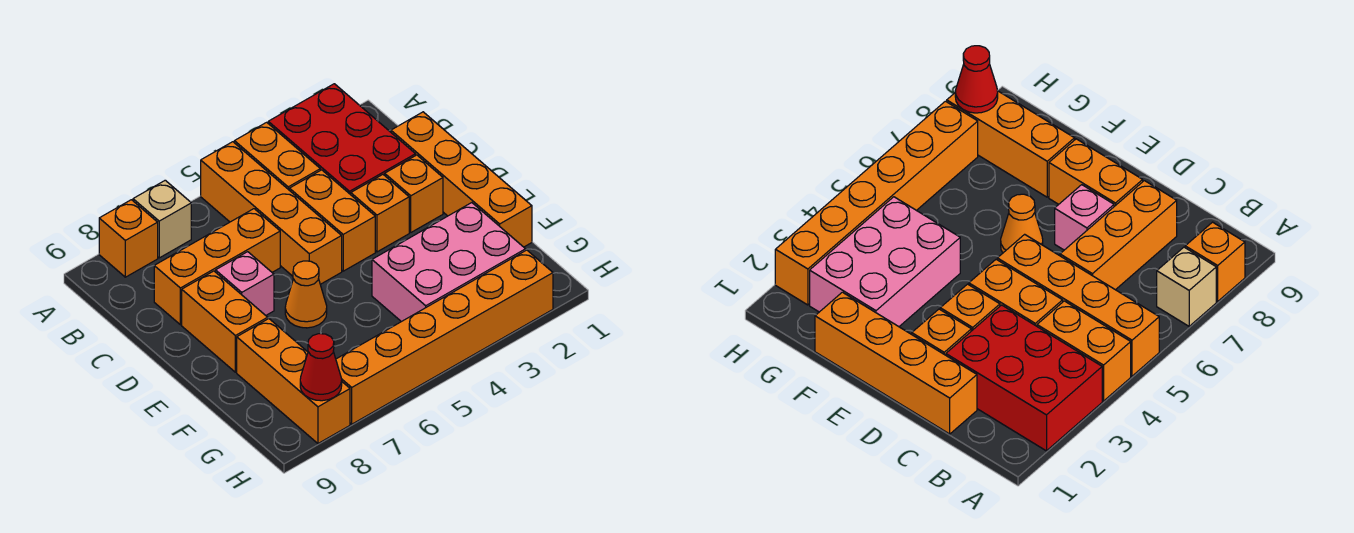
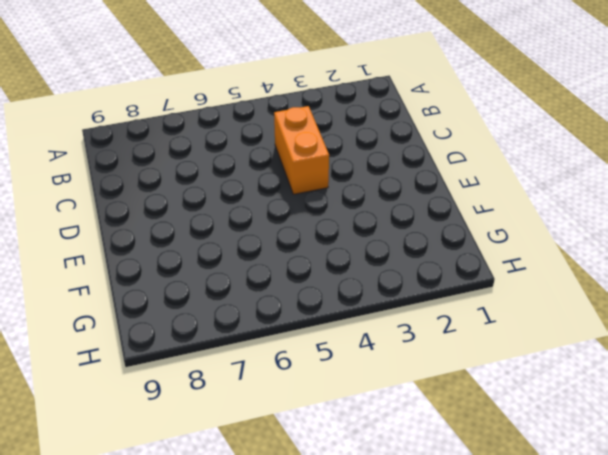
none -> red 2x3 brick [268,84,416,195]
none -> orange 1x2 brick [234,122,320,190]
none -> orange 1x4 brick [201,142,342,284]

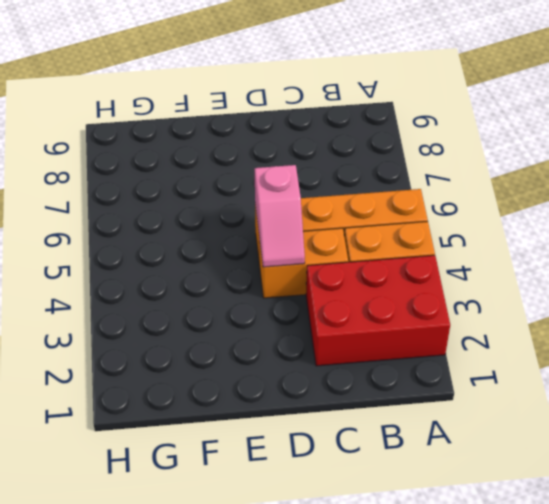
pink 1x2 slope [255,165,305,267] -> none
none -> tan 1x1 brick [133,180,191,258]
none -> orange 1x1 brick [99,200,158,277]
none -> orange 1x4 brick [391,112,532,247]

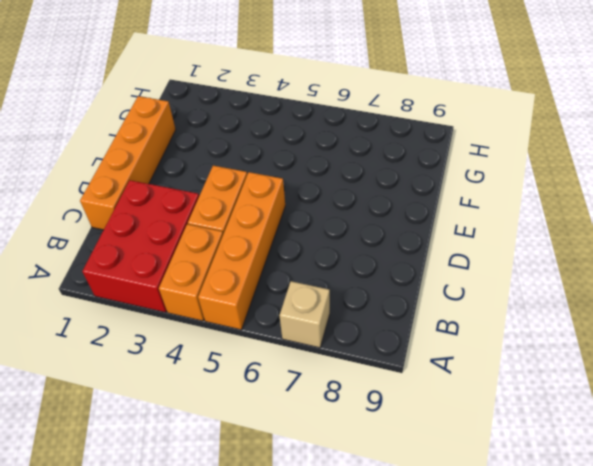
none -> orange 1x1 brick [99,200,158,277]
none -> orange 1x3 brick [154,209,280,325]
none -> orange 1x1 brick [385,155,443,232]

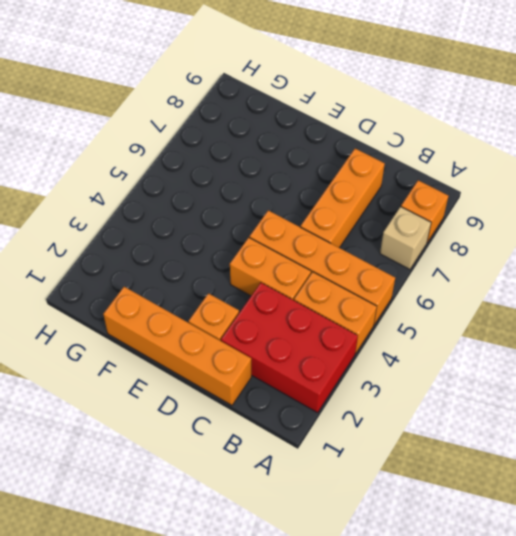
none -> orange 1x1 brick [351,175,409,252]
none -> pink 1x1 brick [216,252,274,315]
none -> orange 1x2 brick [182,271,268,372]

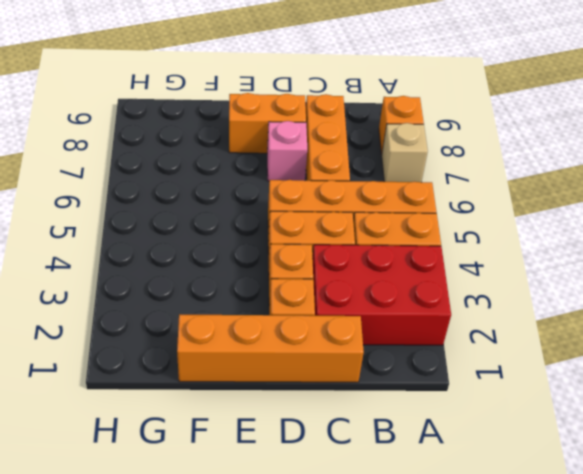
none -> orange 1x1 cone [285,261,327,328]
none -> pink 2x3 brick [372,203,526,322]
none -> orange 1x3 brick [237,319,350,443]

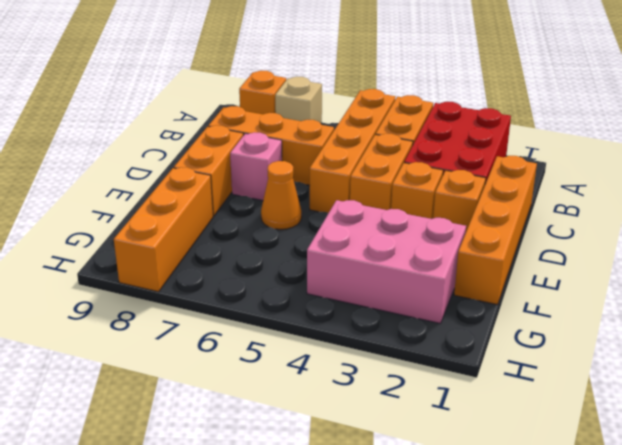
none -> orange 1x6 brick [336,250,553,424]
none -> red 1x1 cone [300,334,342,401]

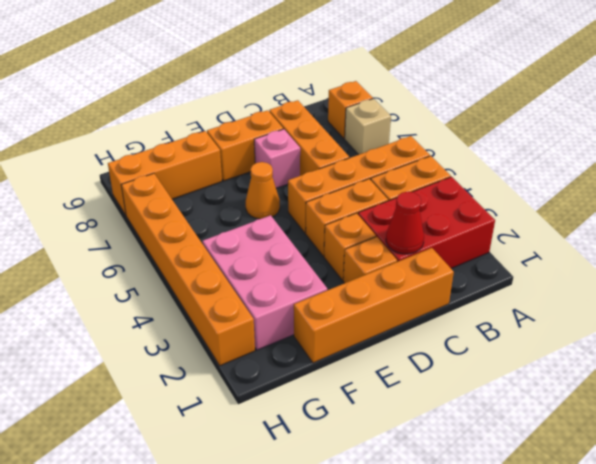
red 1x1 cone [386,192,424,254] -> red 1x1 cone moved to [300,334,342,401]

